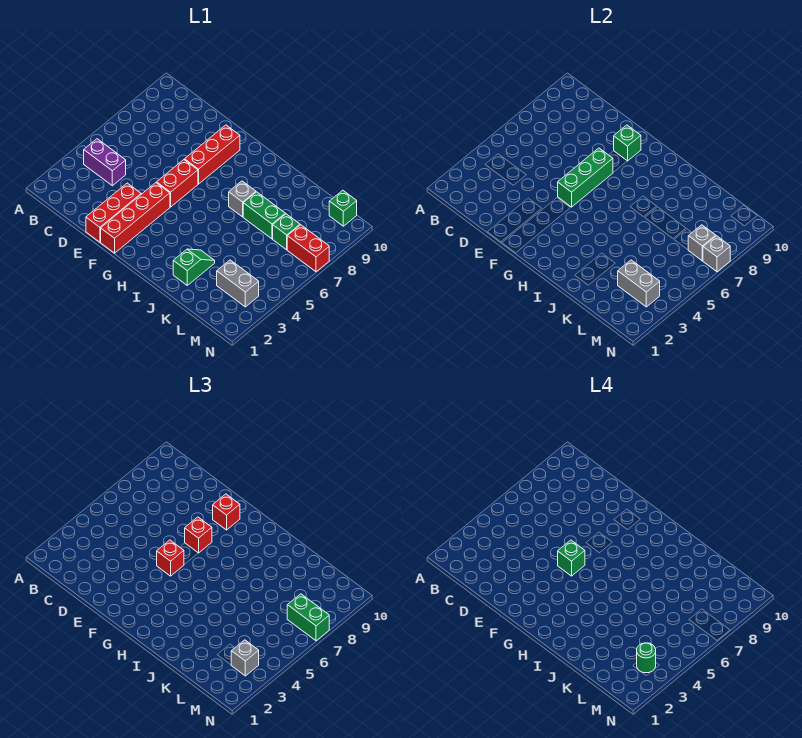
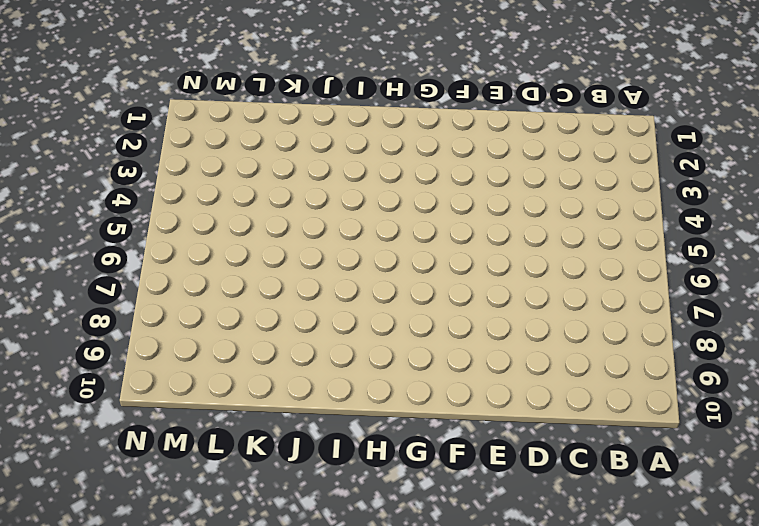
none -> purple 1x2 brick [84,139,126,186]
none -> red 1x3 brick [86,183,141,242]
none -> red 1x4 brick [101,183,170,253]

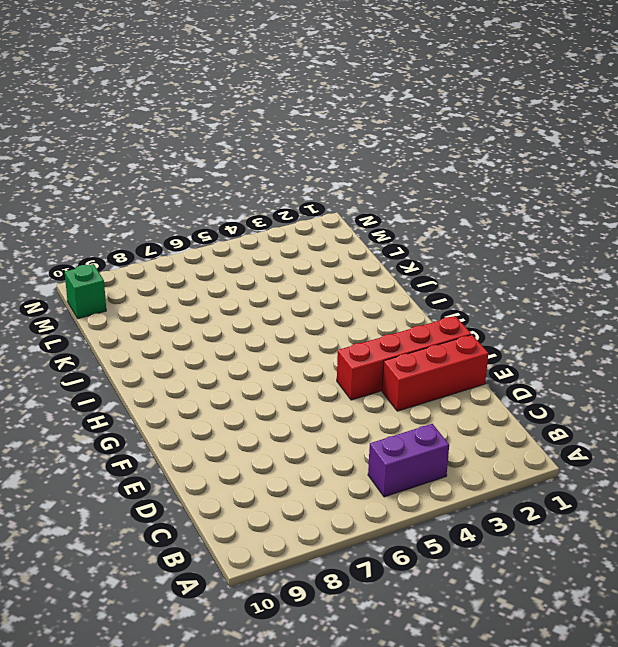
purple 1x2 brick [368,424,449,497] -> purple 1x2 brick turned to [84,139,126,186]
none -> red 1x2 brick [157,160,198,207]
none -> red 1x3 brick [185,125,240,184]
none -> grey 1x1 brick [229,181,256,217]

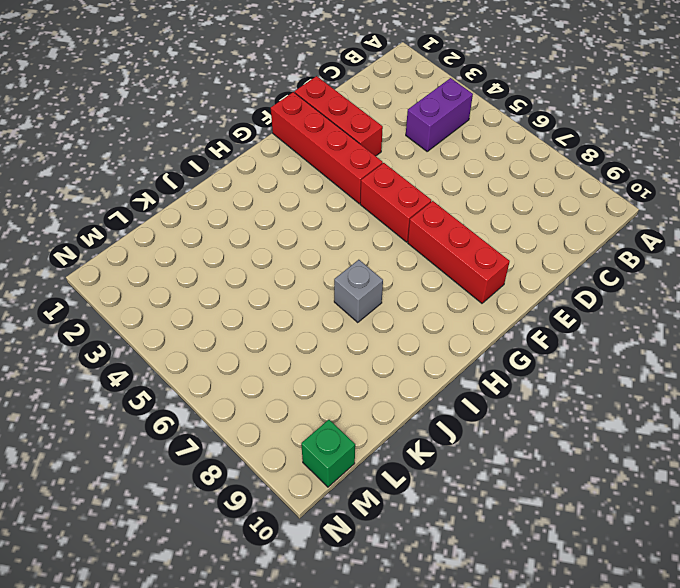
none -> green 1x2 slope [173,249,215,285]
none -> green 1x2 brick [243,192,285,239]
none -> grey 1x2 brick [217,260,259,307]

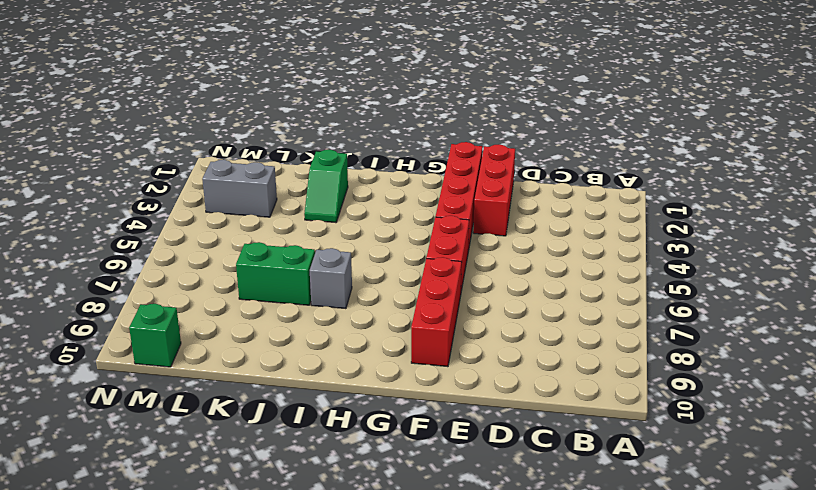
none -> purple 1x2 brick [84,139,126,186]
none -> green 1x1 brick [273,214,300,250]
none -> red 1x2 brick [287,225,329,272]

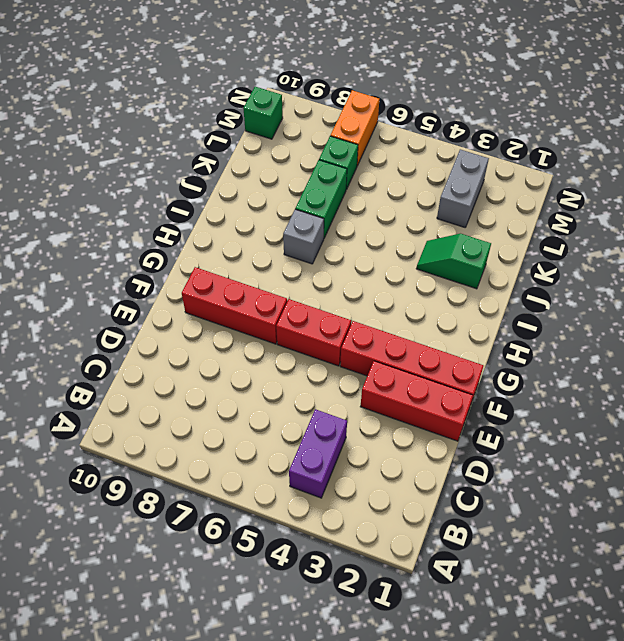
orange 1x2 brick [330,90,379,166] -> red 1x2 brick [287,225,329,272]
none -> green 1x3 brick [558,148,613,207]
none -> green 1x1 brick [614,125,641,161]
none -> grey 1x2 brick [618,260,660,307]

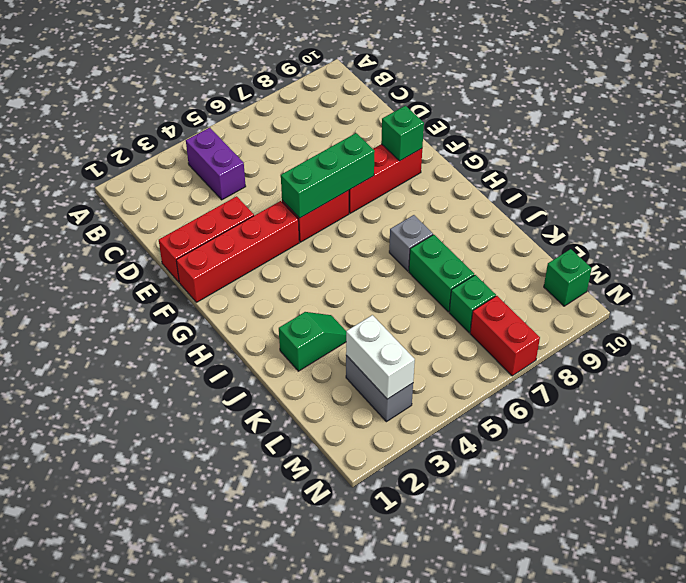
white 1x2 brick [346,315,415,399] -> grey 1x2 brick [618,260,660,307]
none -> grey 1x1 brick [688,225,716,261]
none -> grey 1x1 brick [703,236,730,272]
none -> red 1x1 brick [157,540,184,576]

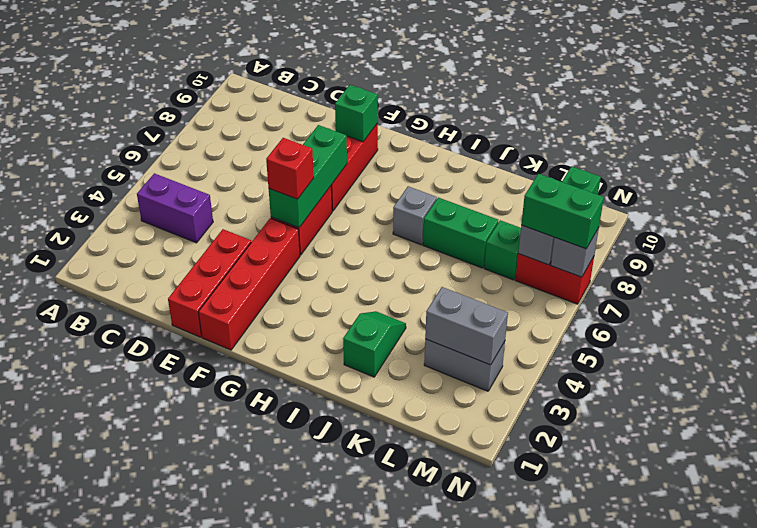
none -> red 1x1 brick [185,517,212,553]
none -> red 1x1 brick [213,494,240,530]
none -> grey 1x1 brick [231,640,259,676]

